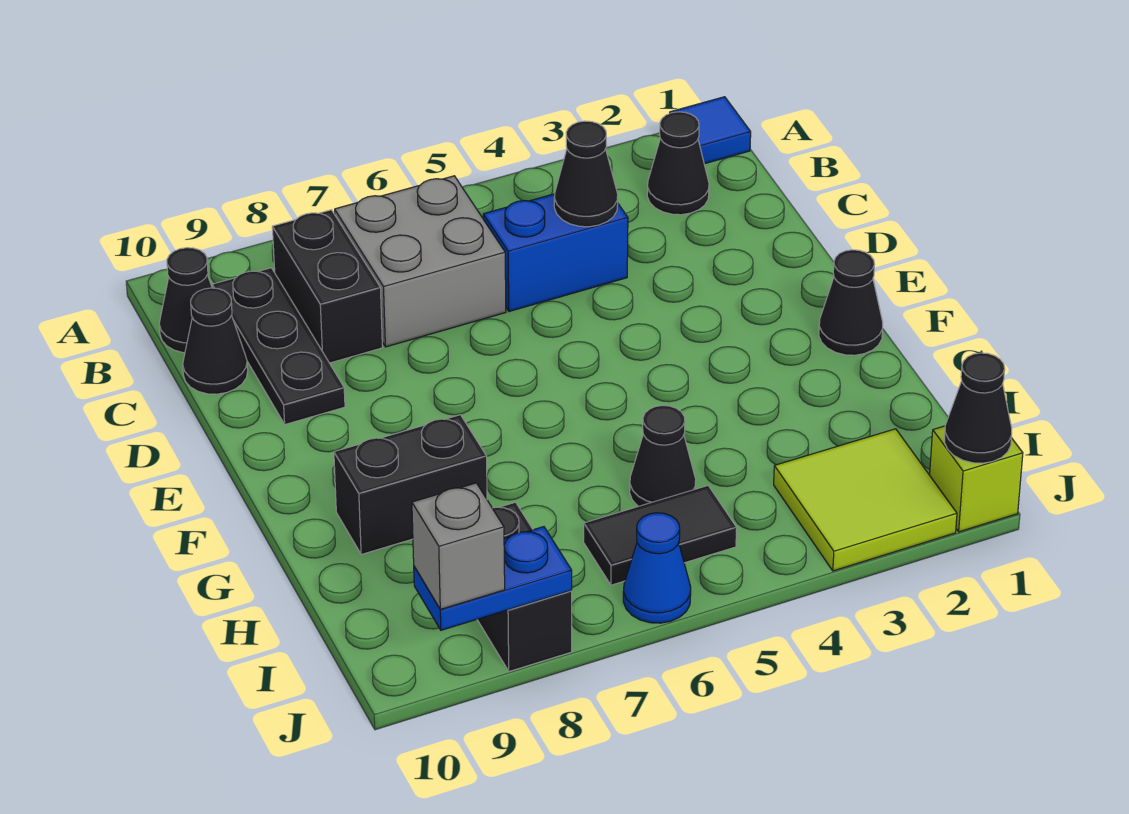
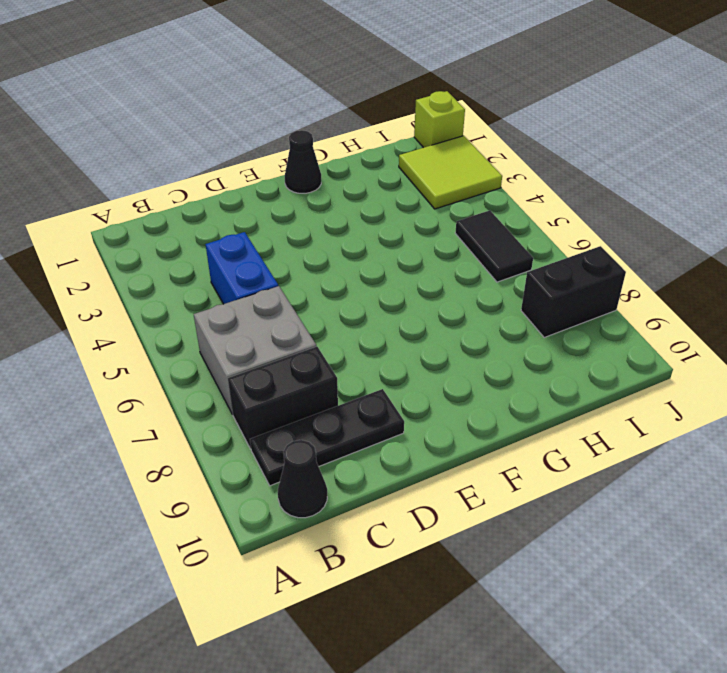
none -> blue 1x1 tile [670,97,751,164]
none -> black 1x1 cone [647,112,709,215]
none -> black 1x1 cone [183,288,248,394]

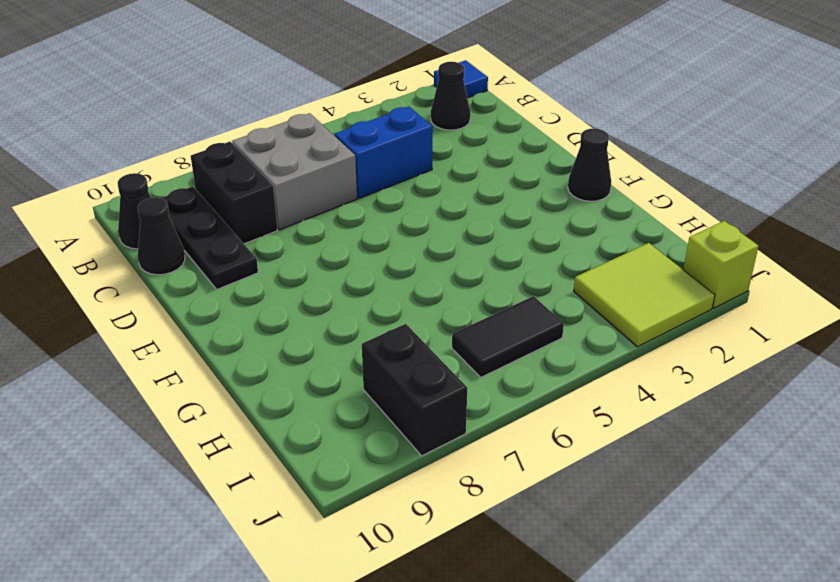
none -> black 1x2 brick [334,415,487,554]
none -> black 1x1 cone [630,405,696,506]
none -> blue 1x1 cone [623,513,691,623]

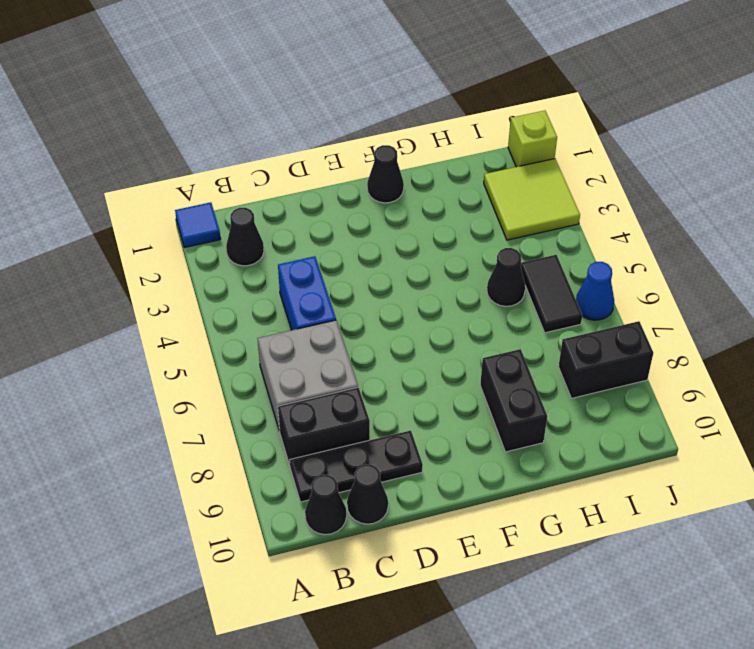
none -> black 1x1 cone [554,121,618,227]
none -> black 1x1 cone [945,353,1012,463]
none -> blue 1x2 plate [414,527,572,630]

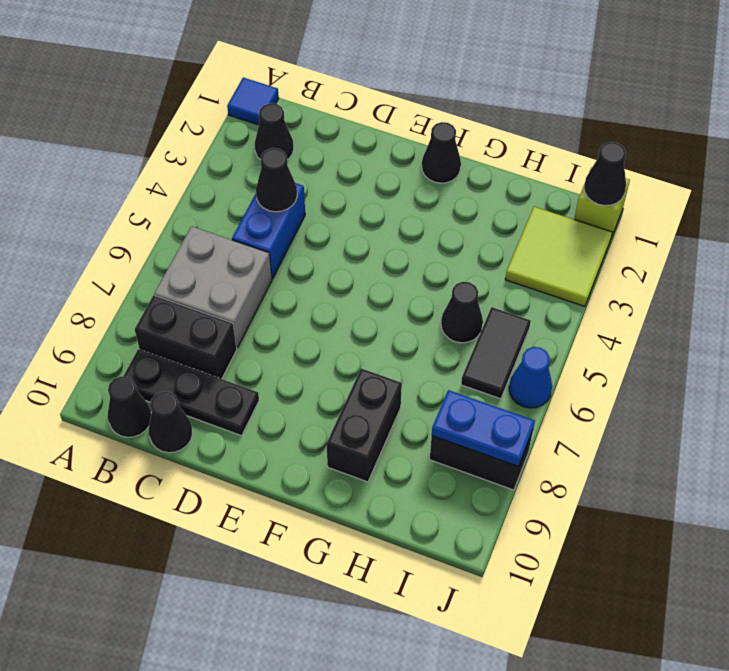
blue 1x2 plate [432,390,535,466] -> blue 1x2 plate turned to [414,527,572,630]
none -> grey 1x1 brick [412,483,505,609]

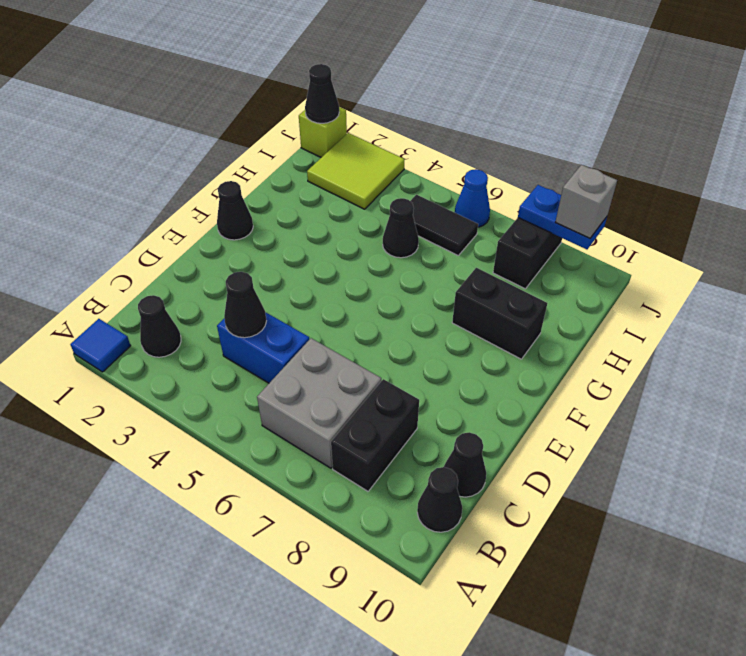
none -> black 1x3 plate [212,268,345,424]

